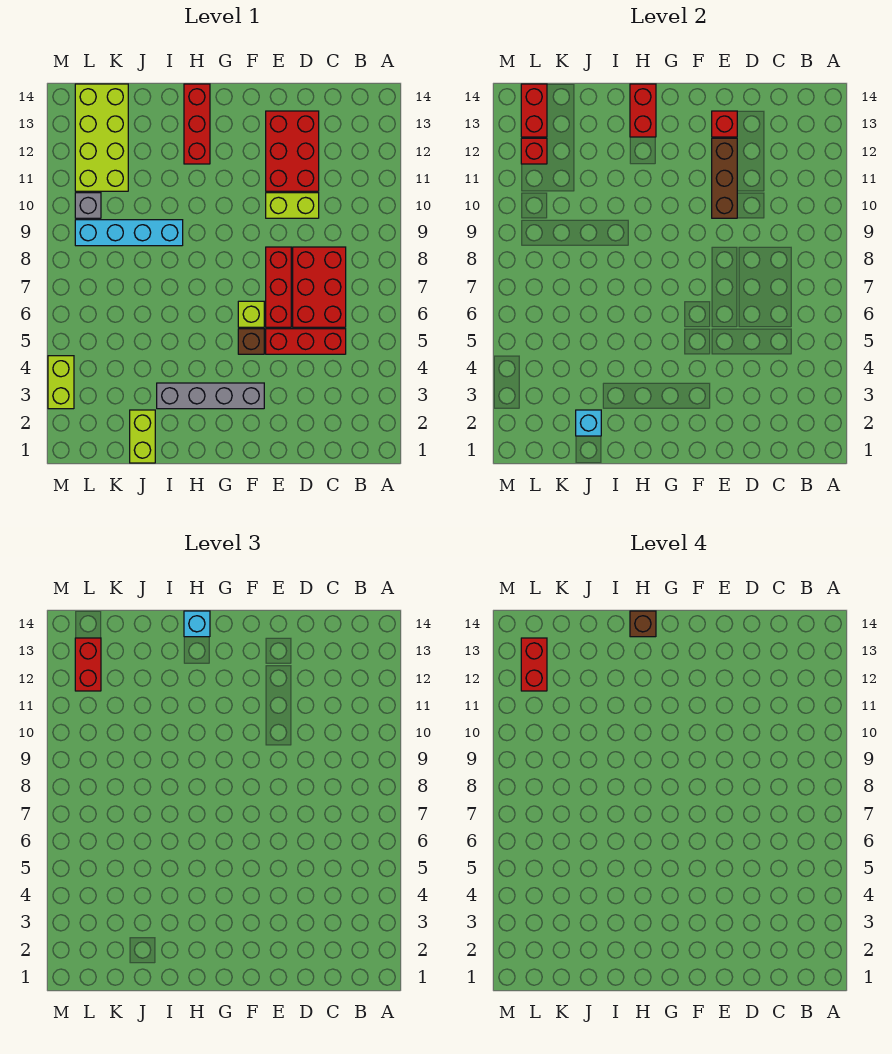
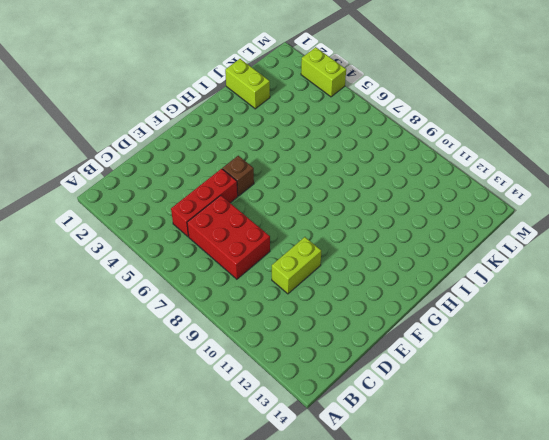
none -> red 2x3 brick [266,111,319,191]
none -> red 1x3 brick [266,247,291,327]
none -> grey 1x4 brick [157,383,264,409]

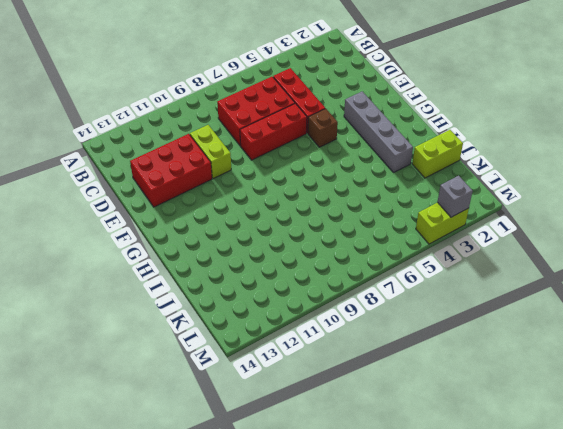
grey 1x1 brick [438,176,473,217] -> grey 1x1 brick moved to [75,193,101,218]
none -> lime 1x1 brick [238,301,264,327]
none -> red 1x3 brick [184,84,210,164]
none -> cyan 1x4 brick [75,220,183,246]

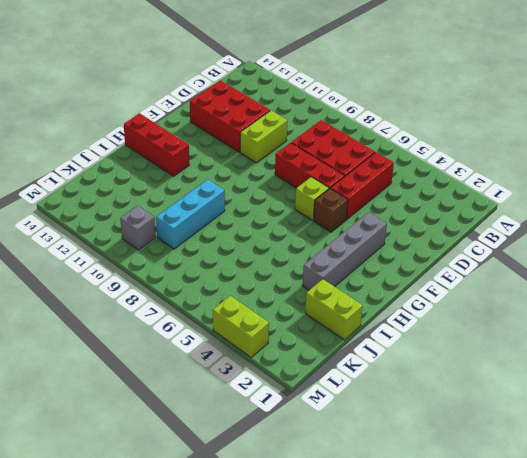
cyan 1x3 brick [156,179,225,249] -> cyan 1x4 brick [75,220,183,246]
none -> lime 2x4 brick [75,84,128,191]
none -> brown 1x3 brick [712,138,737,218]
none -> red 1x1 brick [712,111,737,137]

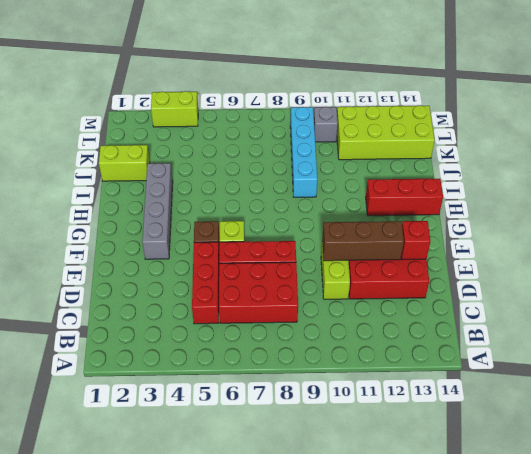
none -> red 1x2 brick [630,84,656,137]
none -> cyan 1x1 brick [576,410,601,436]
none -> red 1x1 brick [521,138,547,164]

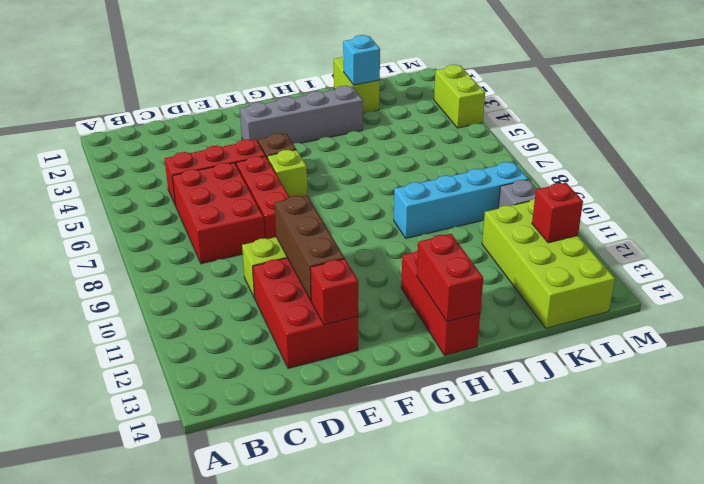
none -> red 1x2 brick [521,84,547,137]
none -> cyan 1x1 brick [184,611,210,637]
none -> red 1x2 brick [75,638,101,691]

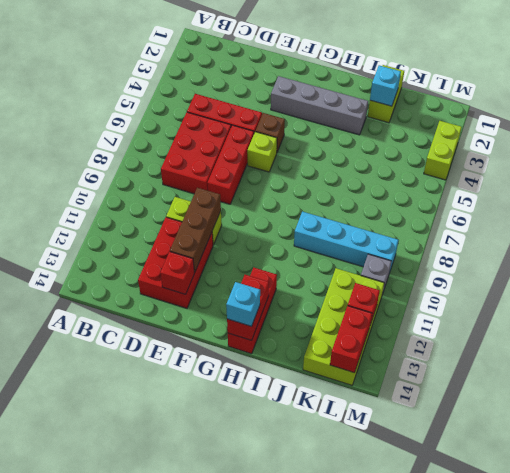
none -> red 1x2 brick [75,638,101,691]
none -> brown 1x1 brick [630,611,656,637]
none -> red 1x2 brick [521,638,547,691]

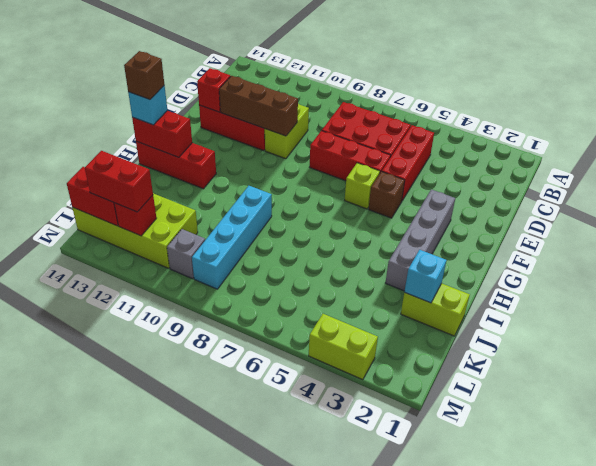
none -> red 1x2 brick [521,638,547,691]

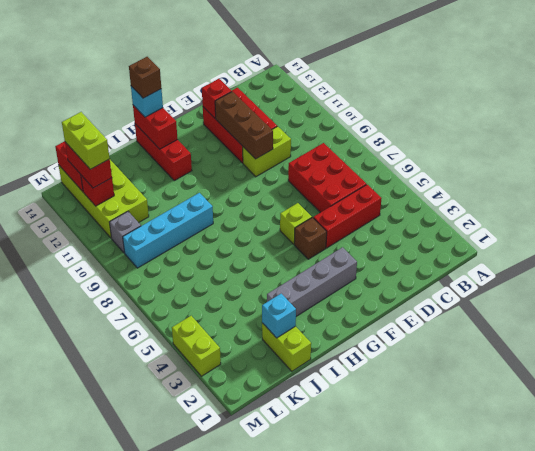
lime 1x2 brick [62,112,110,169] -> red 1x2 brick [521,638,547,691]
none -> red 1x3 brick [266,247,291,327]

